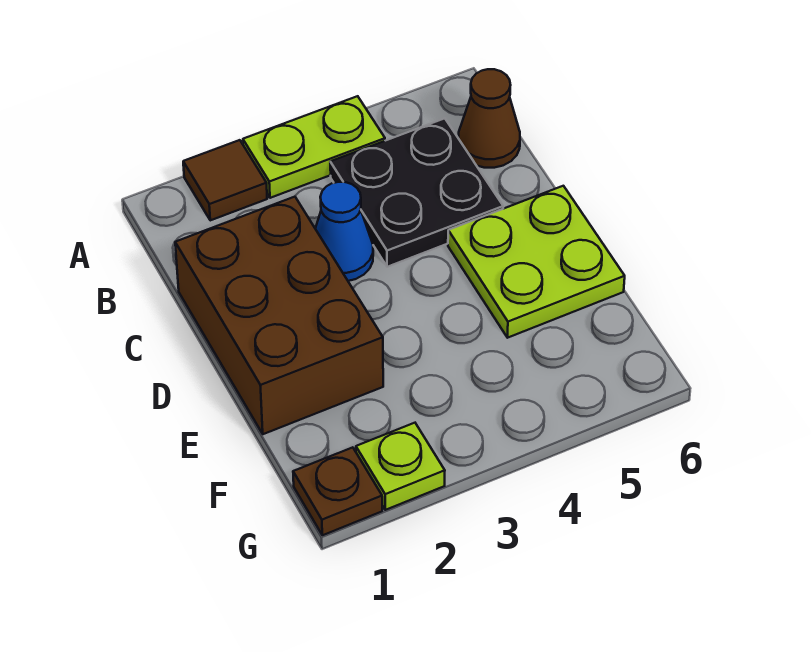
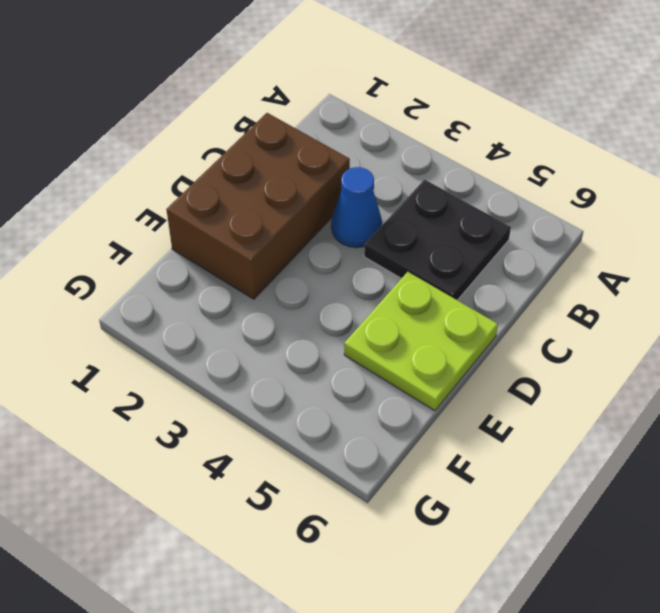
none -> brown 1x1 tile [183,140,267,220]
none -> lime 1x2 plate [243,96,385,198]

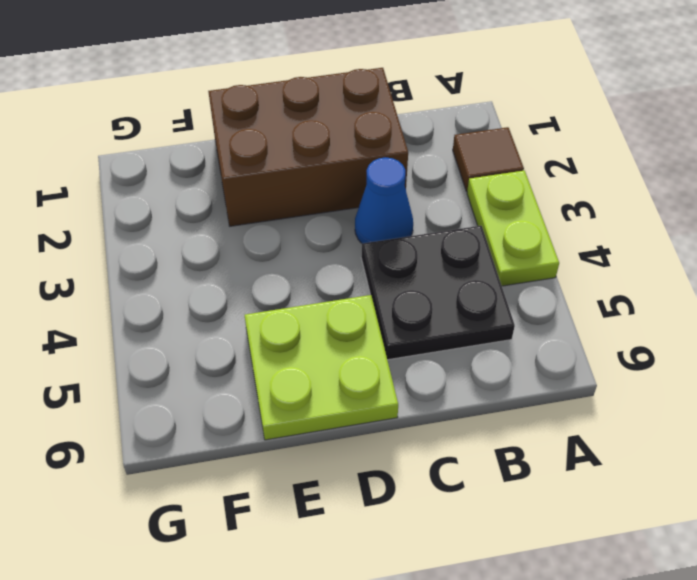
none -> brown 1x1 cone [459,69,520,168]
none -> brown 1x1 plate [293,447,382,535]

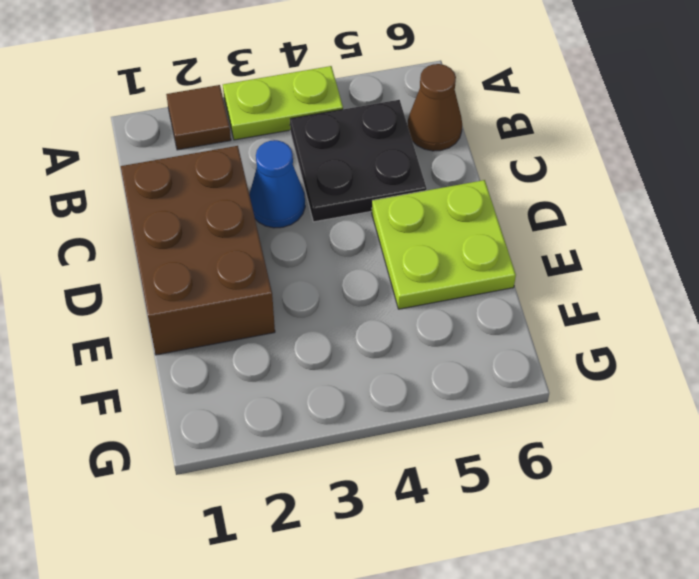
none -> brown 1x1 plate [293,447,382,535]
none -> lime 1x1 plate [356,423,445,510]

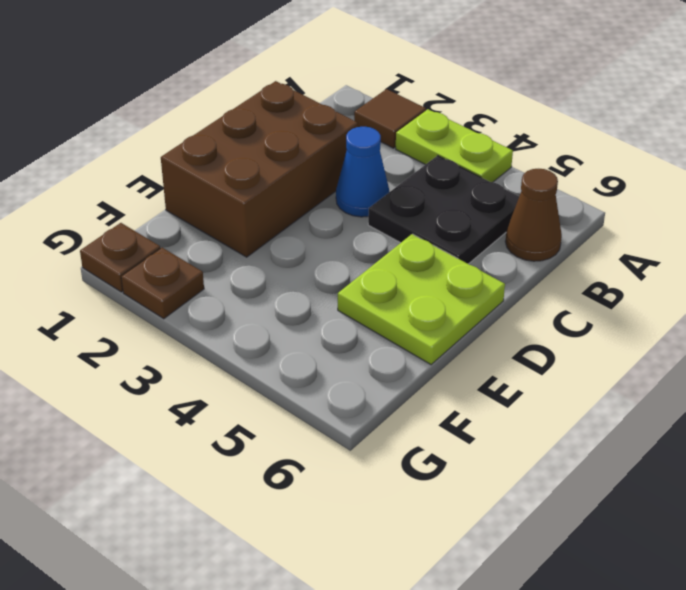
brown 1x1 plate [121,248,204,319] -> lime 1x1 plate [356,423,445,510]

